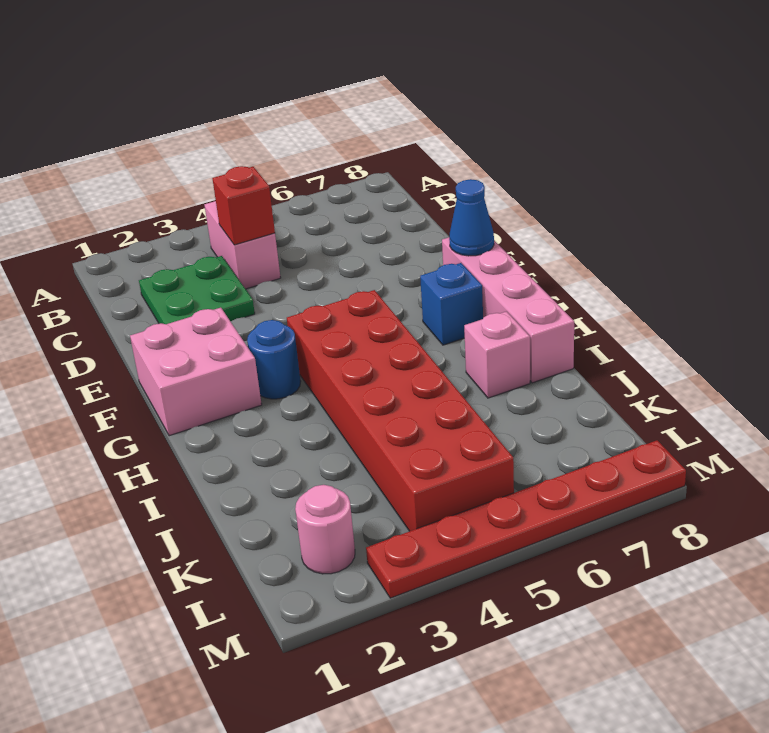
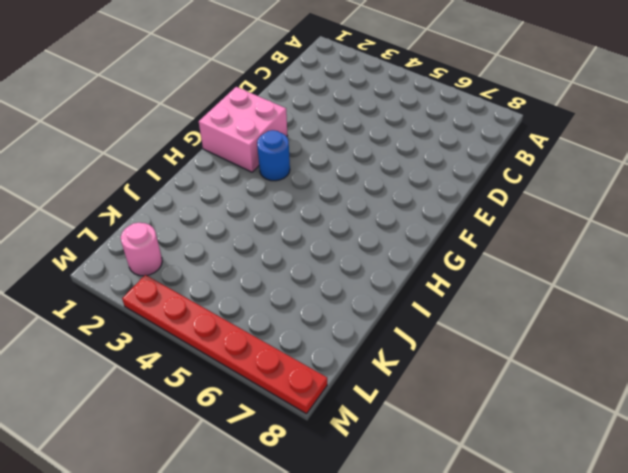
none -> pink 1x2 brick [204,201,281,289]
none -> green 2x2 plate [139,256,255,324]
none -> pink 1x4 brick [442,237,574,383]

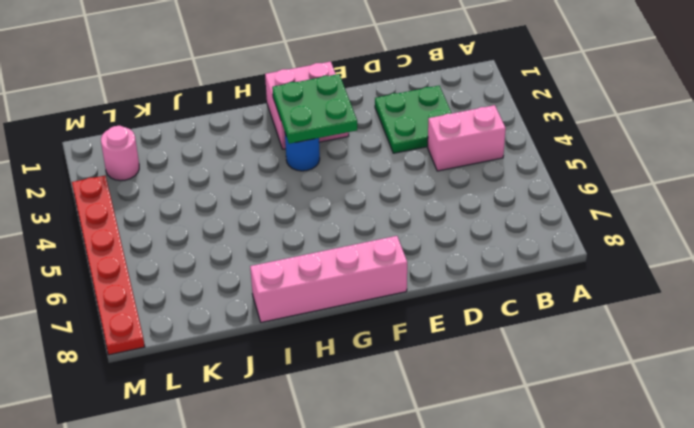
green 2x2 plate [272,74,357,144] -> none
none -> red 2x6 brick [287,290,514,531]
none -> blue 1x1 brick [420,263,483,345]
none -> pink 1x1 brick [464,311,530,398]

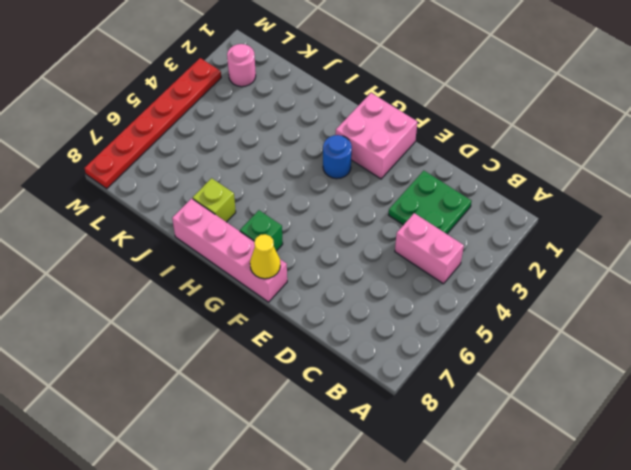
yellow 1x1 cone [250,234,280,279] -> blue 1x1 cone [449,179,494,256]
green 1x1 brick [240,210,283,251] -> blue 1x1 brick [420,263,483,345]
lime 1x1 brick [193,178,236,222] -> pink 1x1 brick [464,311,530,398]
none -> red 2x6 brick [287,290,514,531]
none -> red 1x1 brick [212,166,275,245]

